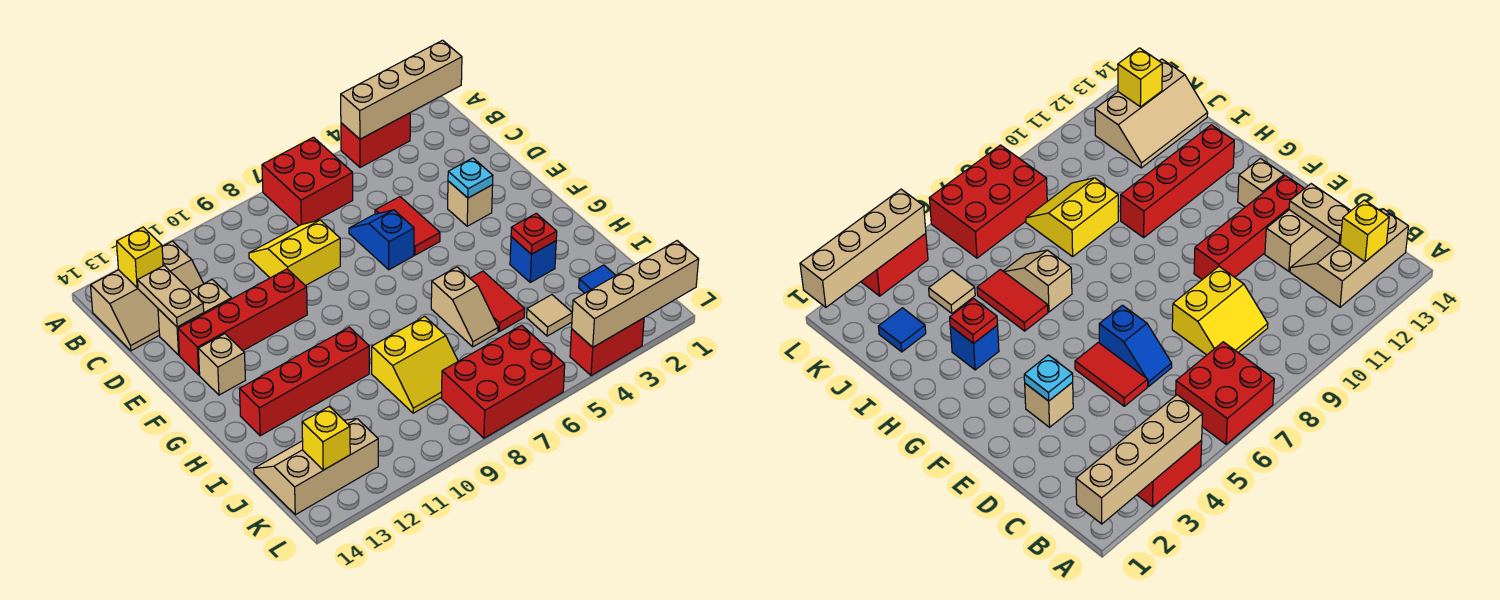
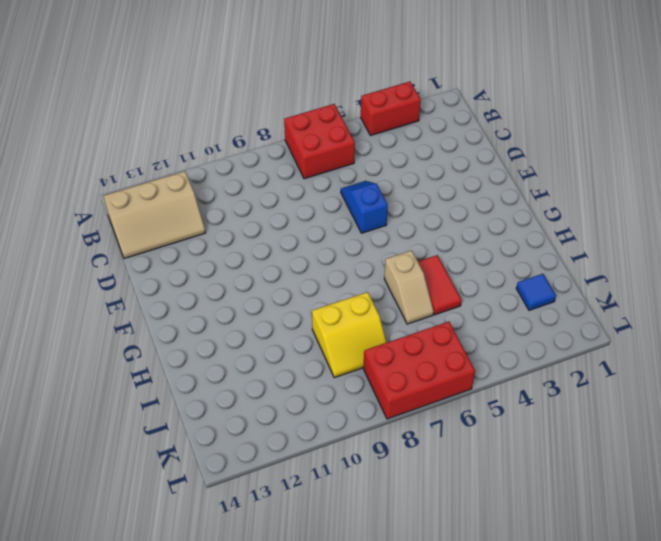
none -> yellow 2x2 slope [249,220,340,286]
none -> red 1x2 tile [375,197,440,255]
none -> tan 1x2 brick [158,280,231,355]

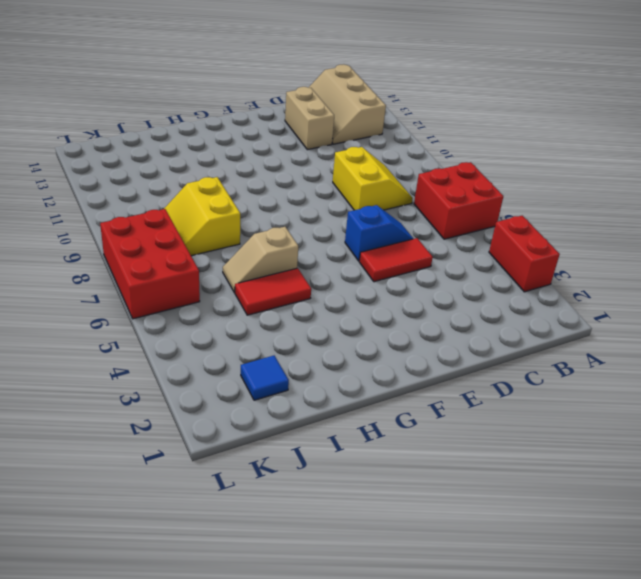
none -> tan 1x1 brick [448,181,493,226]
none -> red 1x4 brick [178,269,307,375]
none -> tan 1x1 brick [198,334,245,395]

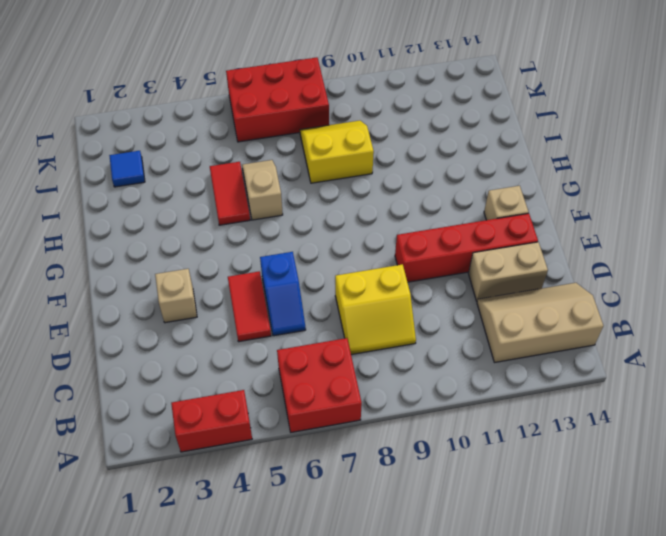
none -> blue 1x1 brick [510,237,556,282]
none -> red 1x4 brick [240,327,369,436]
none -> tan 1x1 tile [527,295,572,336]

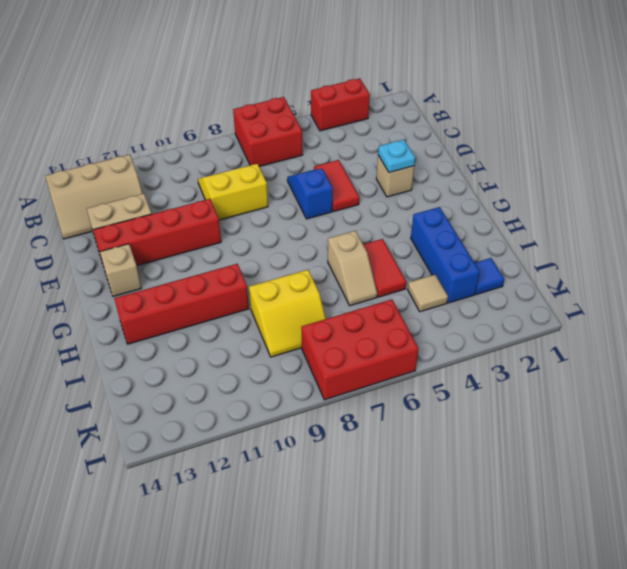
blue 1x3 brick [411,207,480,303] -> blue 1x1 brick [510,237,556,282]
none -> tan 2x3 slope [254,419,378,515]
none -> red 1x2 brick [570,318,644,376]
none -> tan 1x4 brick [341,40,462,139]

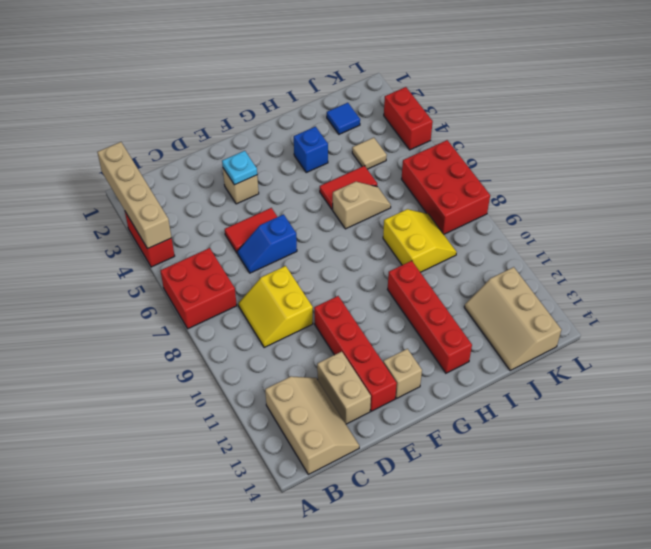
none -> yellow 1x1 brick [117,227,163,288]
none -> tan 1x2 plate [138,266,204,327]
none -> red 1x1 plate [511,213,557,254]

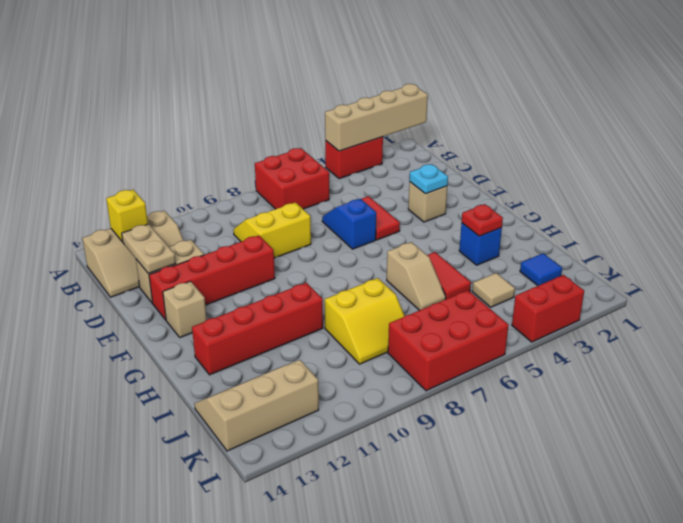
none -> yellow 1x1 brick [302,407,350,470]
none -> tan 1x4 brick [572,241,699,347]

